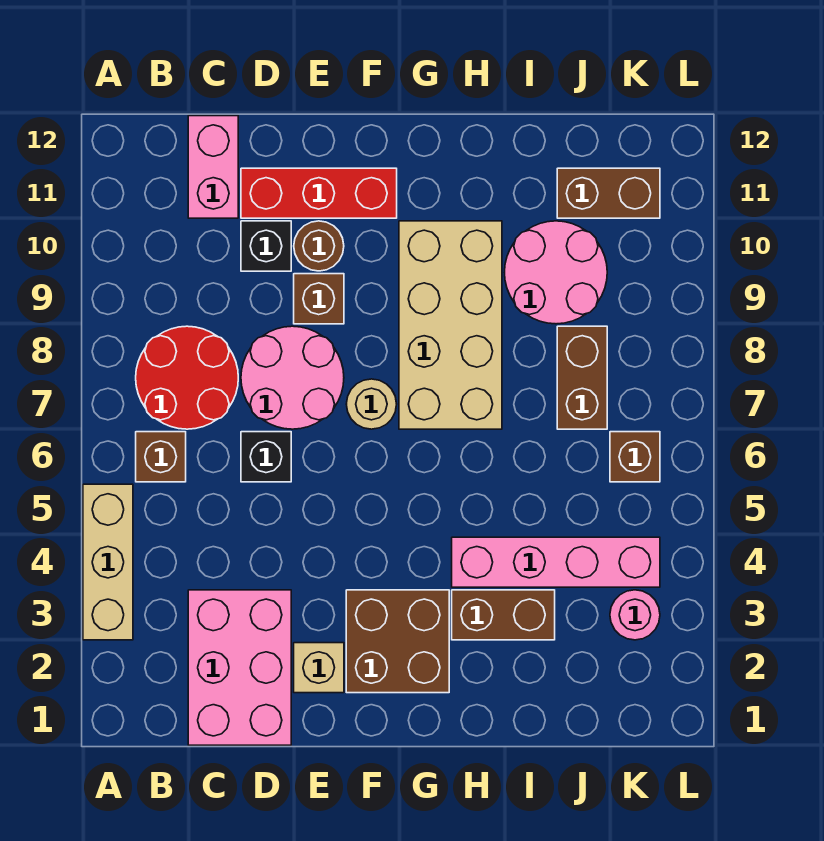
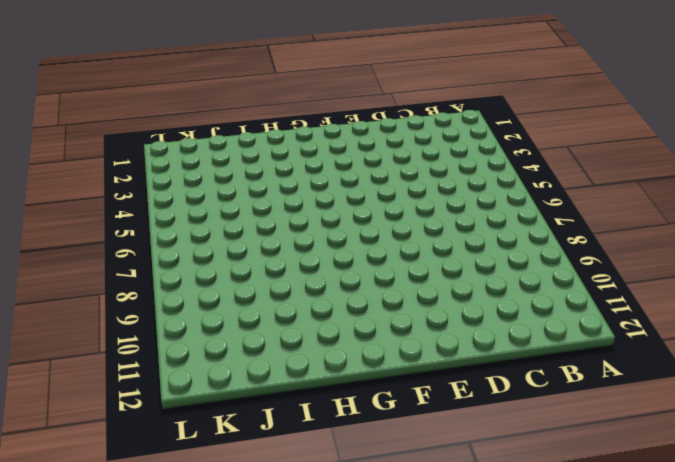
none -> tan 1x3 brick [83,484,133,640]
none -> brown 1x1 brick [136,432,186,482]
none -> red 2x2 round brick [136,326,238,429]

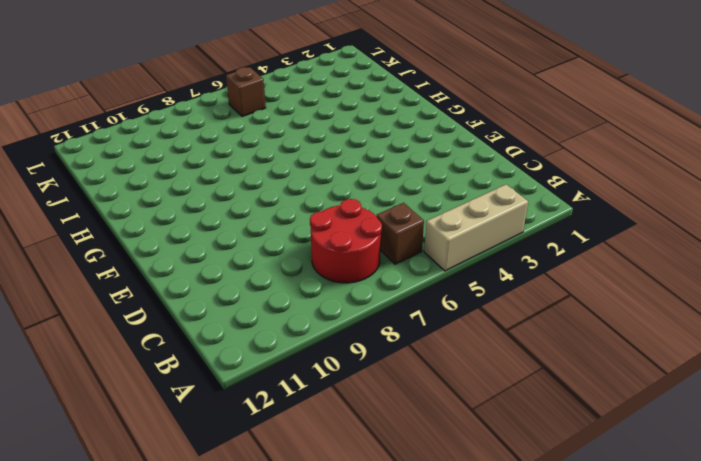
none -> pink 2x3 brick [188,590,291,745]
none -> pink 1x2 brick [188,116,238,218]
none -> black 1x1 brick [241,432,291,482]

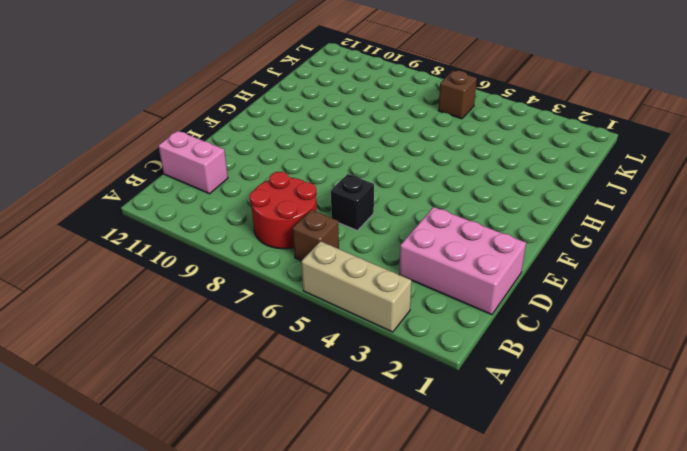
none -> pink 2x2 round brick [241,326,344,429]
none -> black 1x1 brick [241,221,291,271]
none -> red 1x3 brick [241,168,397,218]

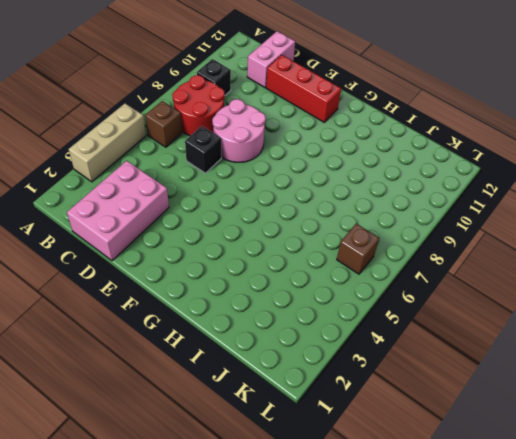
black 1x1 brick [197,59,231,95] -> black 1x1 brick moved to [241,221,291,271]
none -> tan 1x1 brick [294,643,344,693]
none -> brown 1x1 brick [294,274,344,324]
none -> brown 1x1 round brick [294,221,344,271]

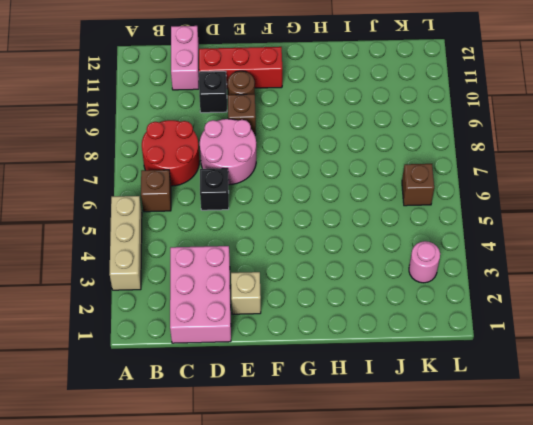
none -> brown 2x2 brick [346,590,449,693]
none -> tan 1x1 round brick [346,379,397,429]
none -> tan 2x4 brick [399,221,502,429]

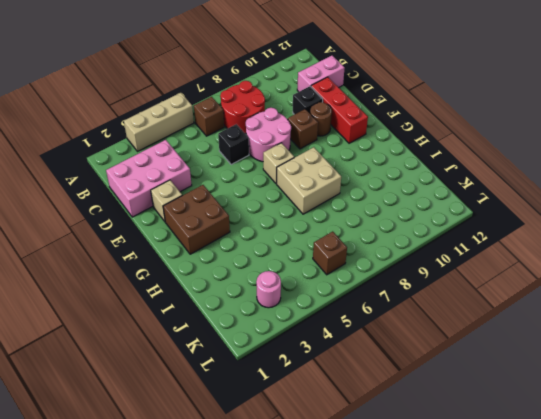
tan 1x1 brick [263,143,294,184] -> tan 1x1 round brick [346,379,397,429]
tan 2x2 brick [277,147,341,214] -> tan 2x4 brick [399,221,502,429]
none -> brown 1x2 brick [452,590,555,640]
none -> pink 1x4 brick [452,537,660,587]
none -> pink 2x2 round brick [505,221,607,324]

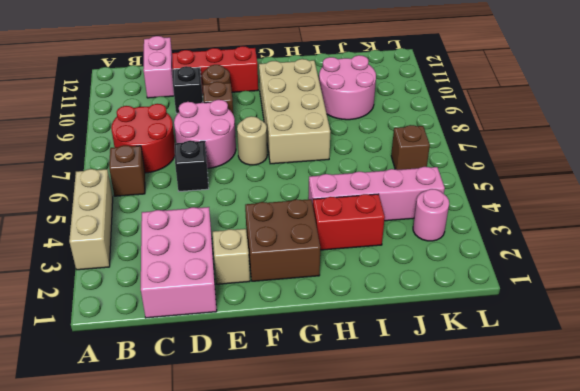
red 1x2 brick [313,194,385,250] -> brown 1x2 brick [452,590,555,640]
none -> brown 1x2 brick [557,326,607,429]
none -> brown 1x2 brick [557,168,660,218]

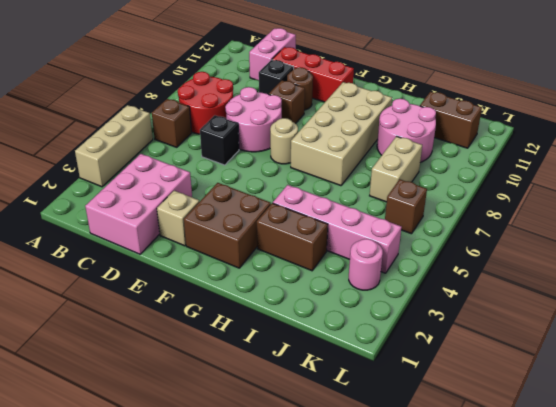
tan 1x2 brick [370,136,422,202] -> brown 1x2 brick [557,326,607,429]

